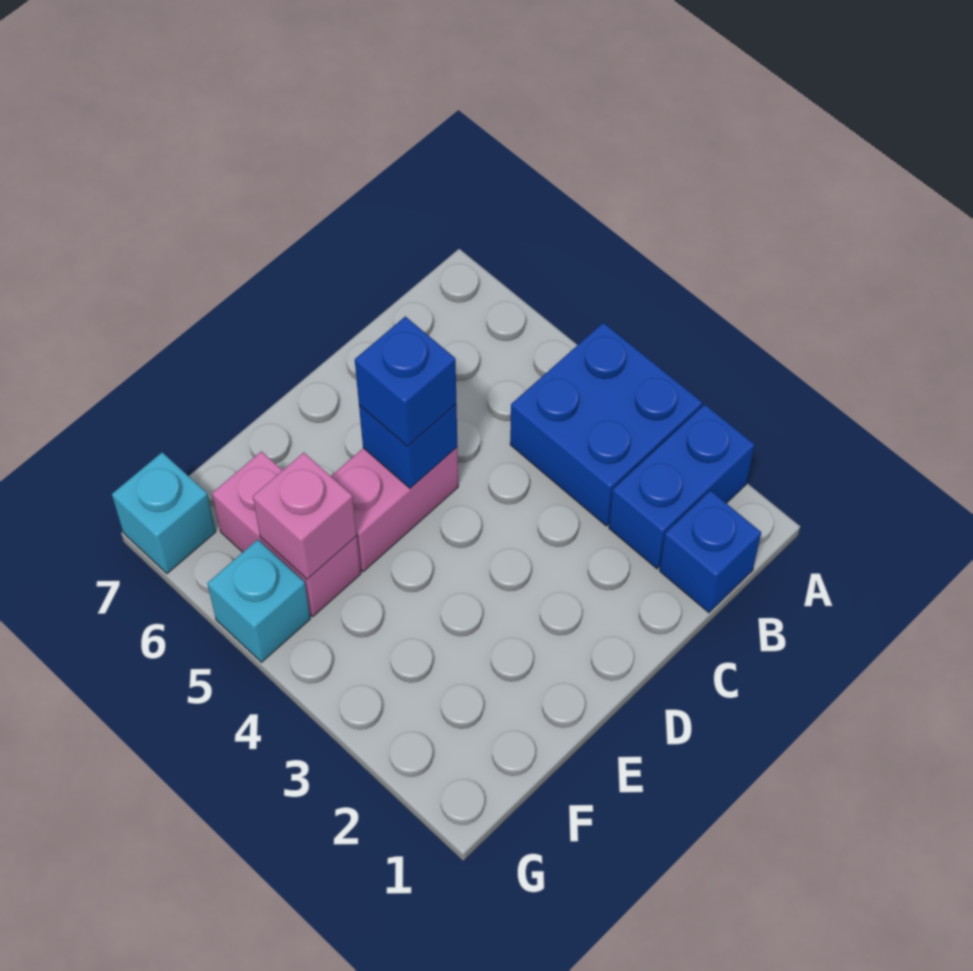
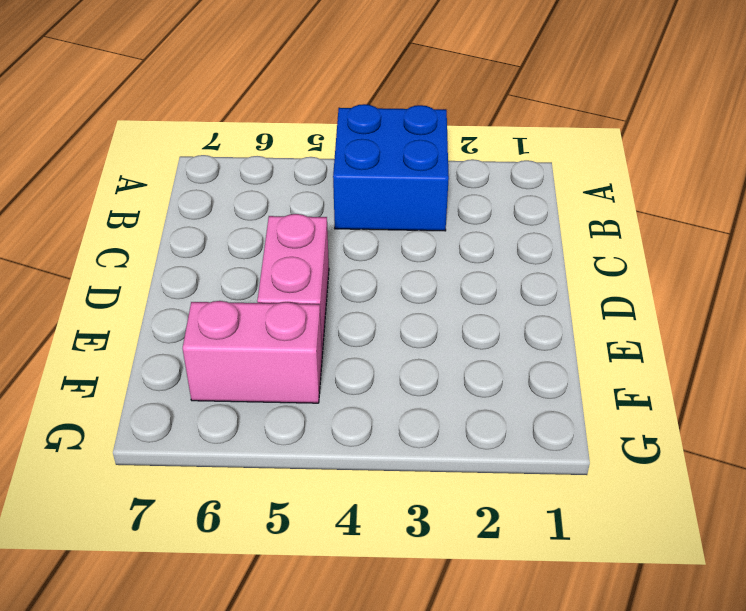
none -> blue 1x2 brick [609,405,755,569]
none -> blue 1x1 brick [660,491,761,613]

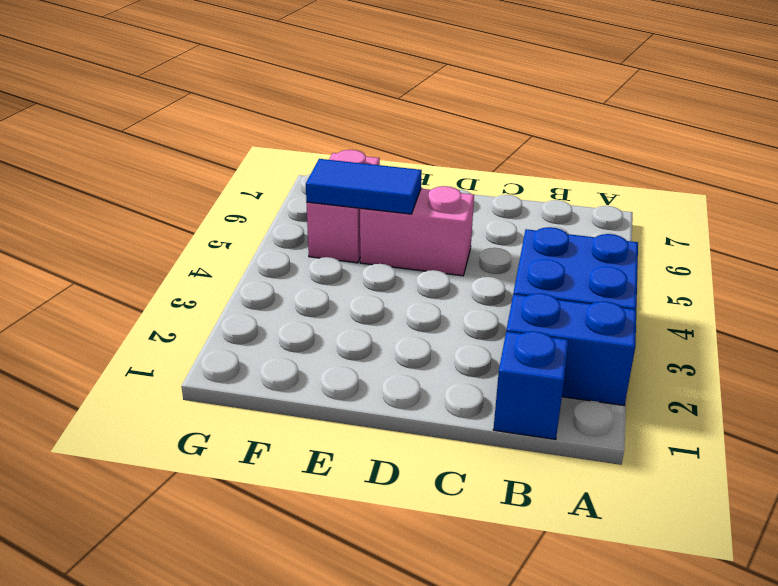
blue 1x2 tile [306,159,422,214] -> pink 1x1 brick [253,453,357,579]
none -> cyan 1x1 brick [207,540,310,662]
none -> cyan 1x1 brick [112,452,216,574]

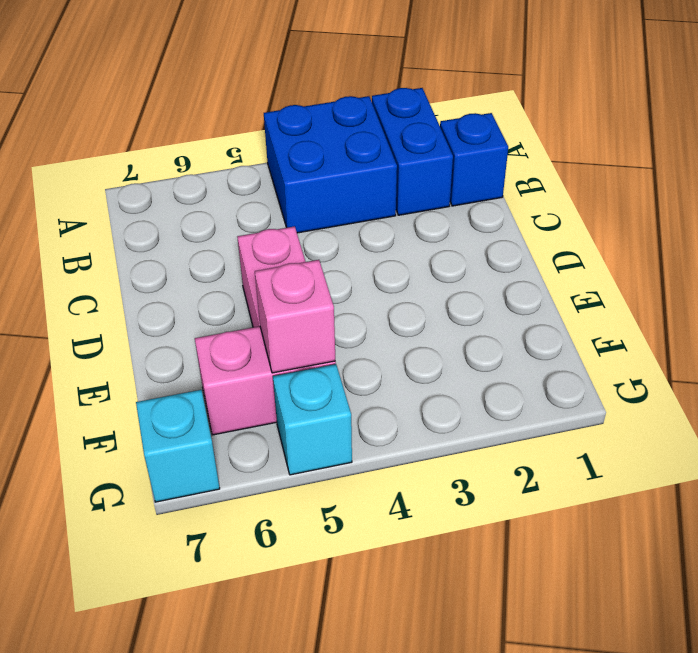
none -> blue 1x1 brick [359,405,457,488]
none -> blue 1x1 brick [355,316,456,447]

